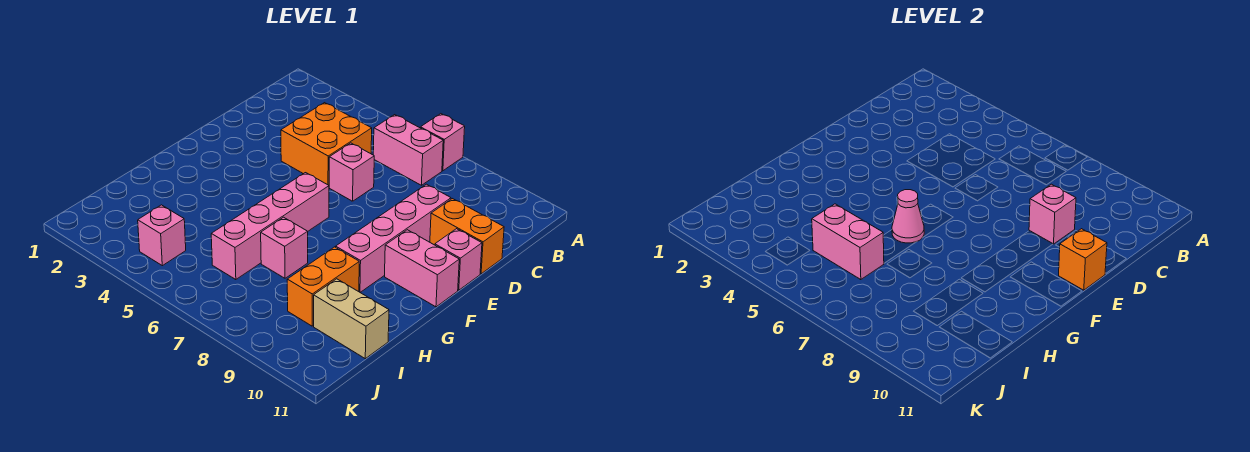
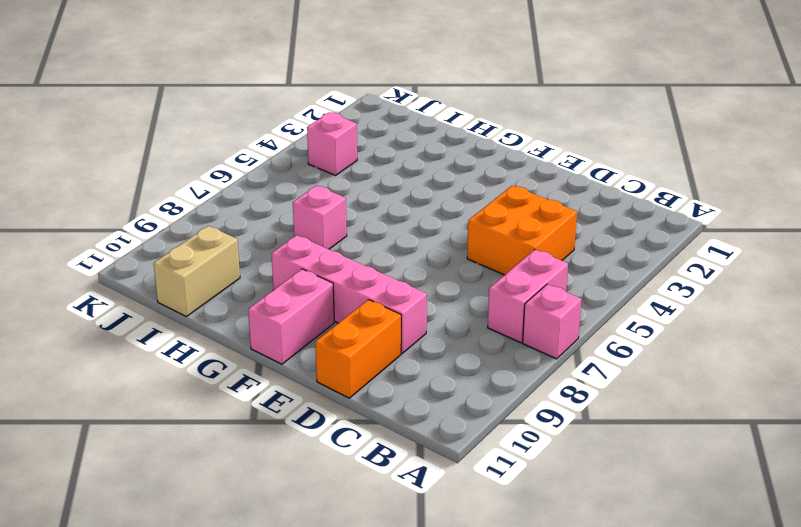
none -> pink 1x1 brick [329,143,374,201]
none -> pink 1x1 brick [435,229,482,290]
none -> pink 1x4 brick [211,173,329,280]

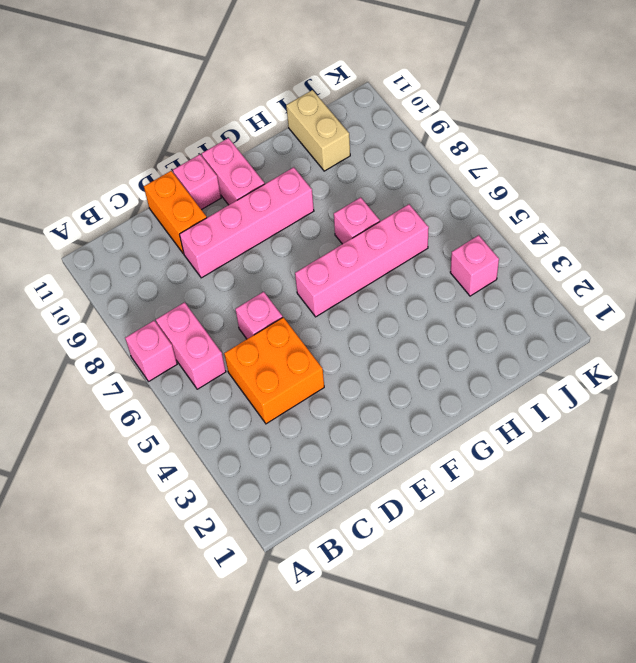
none -> orange 1x2 brick [287,247,359,326]
none -> pink 1x1 brick [1029,184,1076,244]
none -> orange 1x1 brick [1059,229,1107,290]

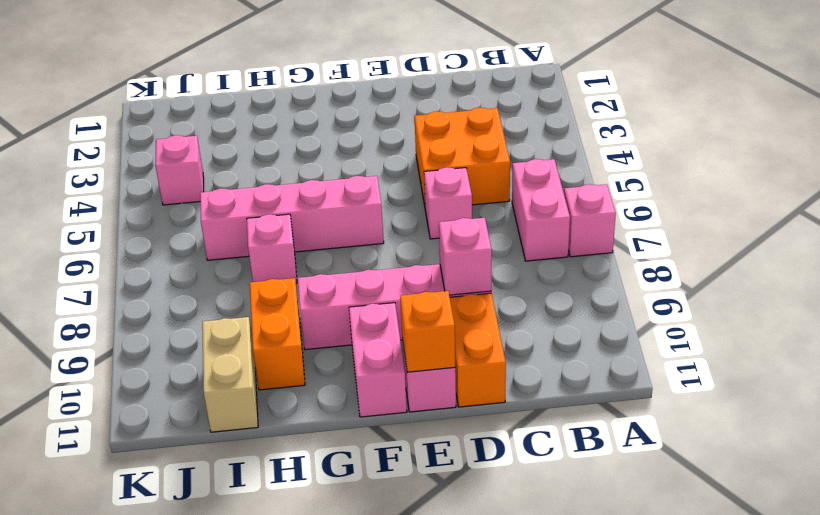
orange 1x2 brick [250,278,305,390] -> orange 1x2 brick turned to [287,247,359,326]
none -> pink 1x1 cone [892,190,924,243]
none -> pink 1x2 brick [812,204,884,280]

